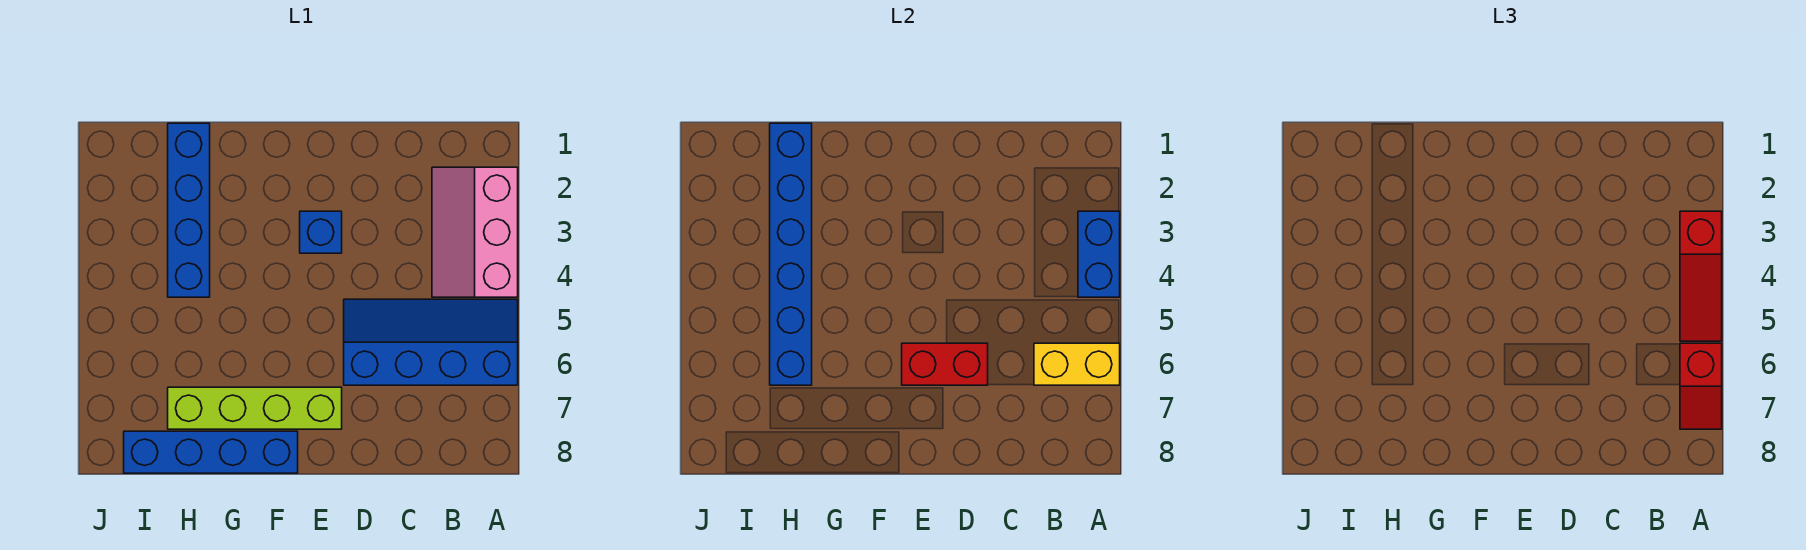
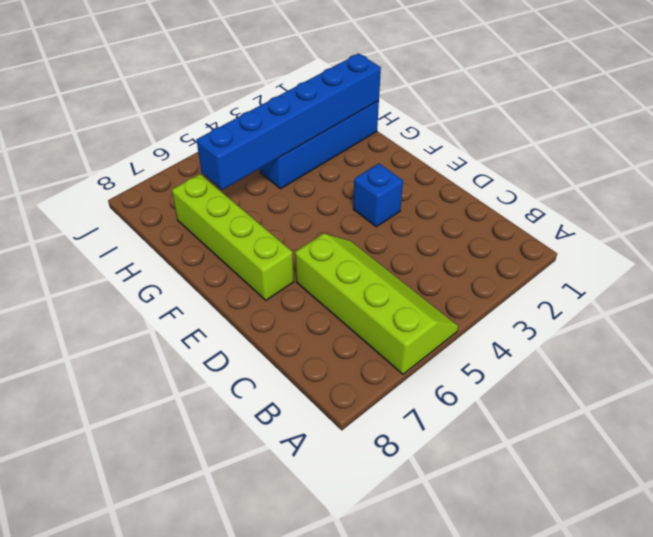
lime 2x4 slope [295,233,458,374] -> blue 2x4 slope [344,299,518,385]
none -> pink 2x3 slope [432,167,518,297]
none -> blue 1x4 brick [124,431,298,473]
none -> blue 1x2 brick [1078,211,1120,297]

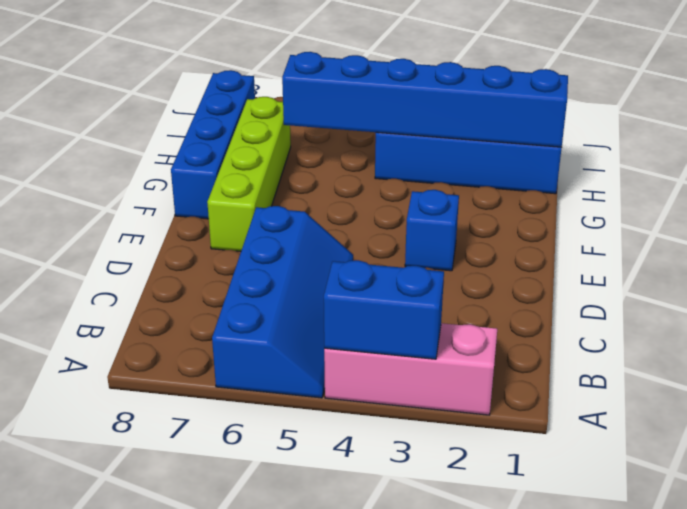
none -> yellow 1x2 brick [1034,343,1120,385]
none -> red 1x2 brick [902,343,988,385]
none -> red 1x3 slope [1680,211,1722,341]

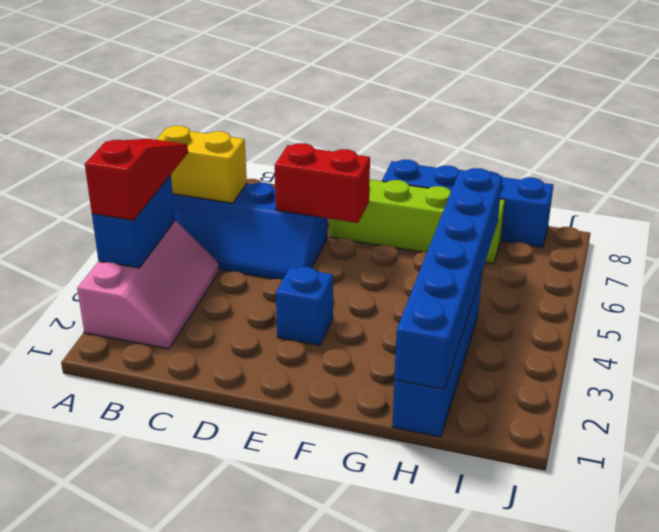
none -> red 1x2 slope [1680,343,1722,429]

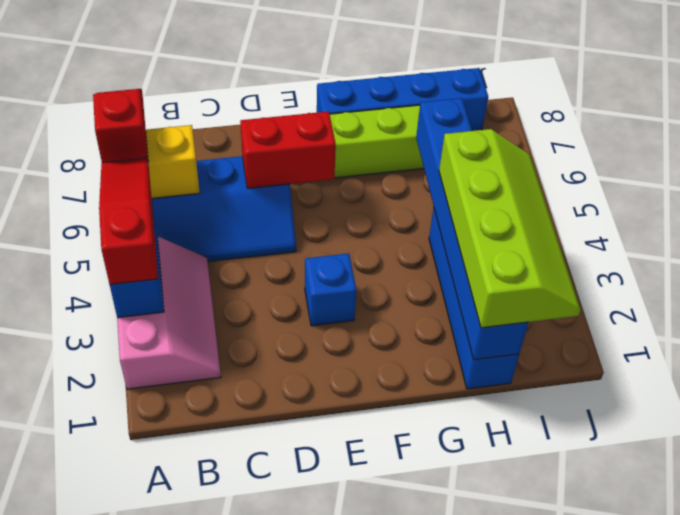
lime 2x4 slope [439,129,581,328] -> none

